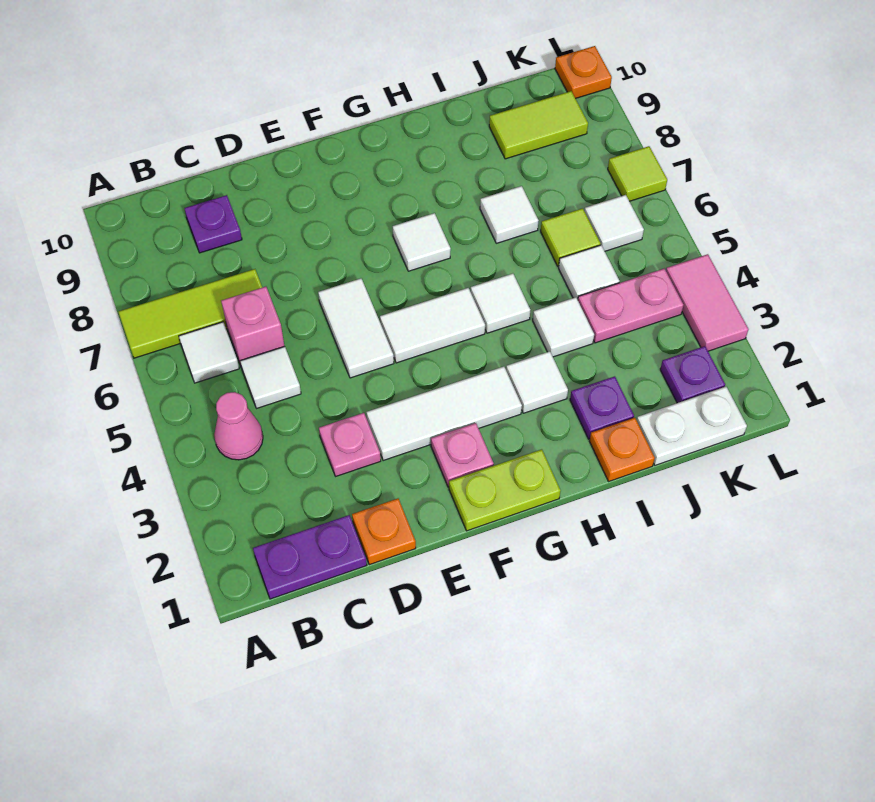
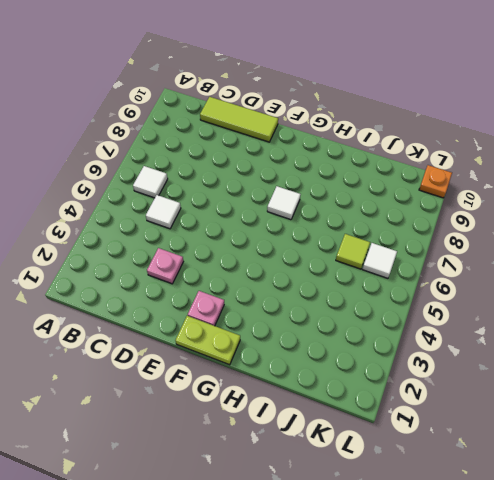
lime 1x3 tile [200,97,278,142] -> lime 1x3 tile moved to [119,269,262,358]
none -> purple 1x2 plate [253,515,367,599]
none -> pink 1x1 cone [214,392,263,460]
none -> pink 1x1 brick [221,287,285,368]
none -> purple 1x1 plate [184,195,242,253]

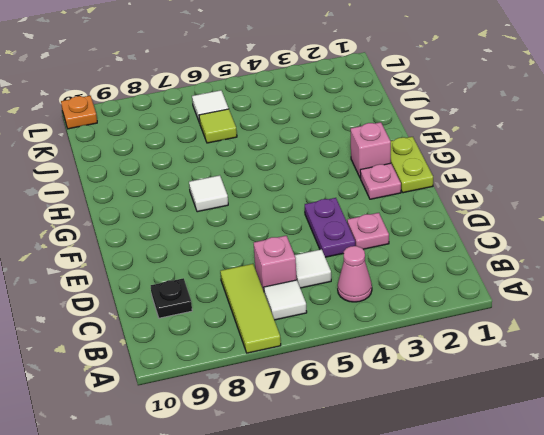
black 1x1 plate [151,278,192,318] -> purple 1x1 plate [184,195,242,253]
purple 1x2 plate [305,198,355,257] -> purple 1x2 plate moved to [253,515,367,599]
pink 1x1 brick [351,122,391,178] -> none
none -> orange 1x1 plate [352,499,416,565]
none -> white 1x3 tile [366,366,522,461]
none -> white 1x2 tile [318,278,394,378]
none -> white 1x2 tile [380,288,485,363]

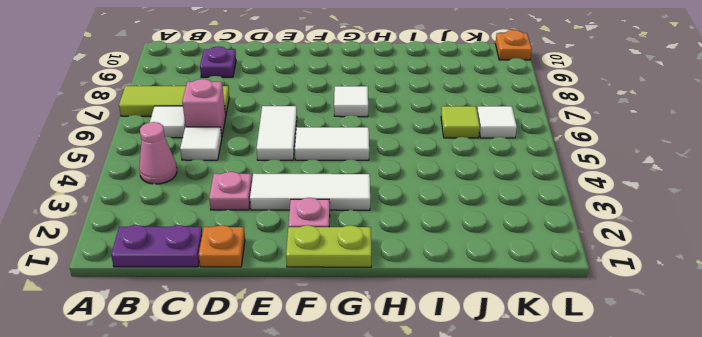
none -> white 1x1 tile [506,351,568,413]
none -> white 1x1 tile [471,273,530,333]
none -> orange 1x1 plate [589,418,655,481]
none -> purple 1x1 plate [570,376,634,439]

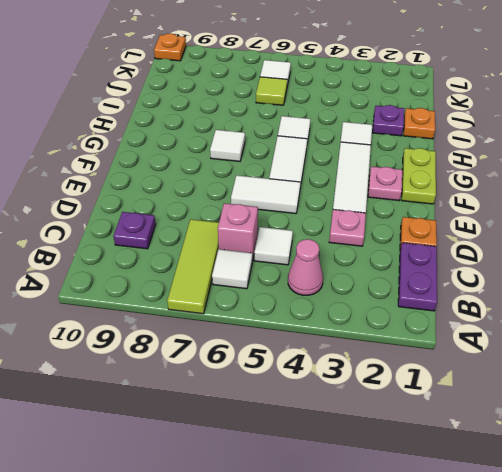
none -> white 1x1 tile [533,297,594,357]
none -> white 1x1 tile [480,186,539,243]
none -> white 1x2 plate [637,387,747,465]
none -> pink 1x2 plate [578,269,683,343]

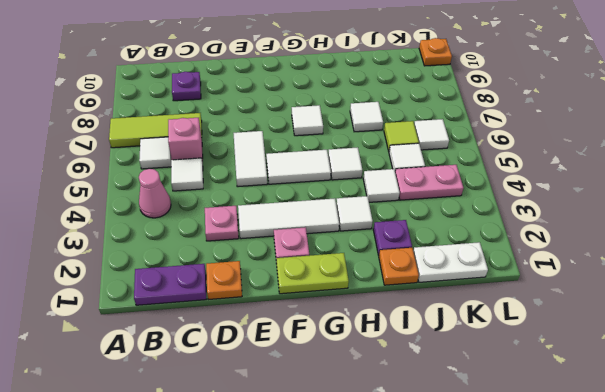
none -> lime 1x2 tile [489,91,588,159]
none -> purple 1x1 plate [660,346,725,403]
none -> pink 1x2 tile [666,254,748,351]
none -> lime 1x1 tile [608,146,667,201]

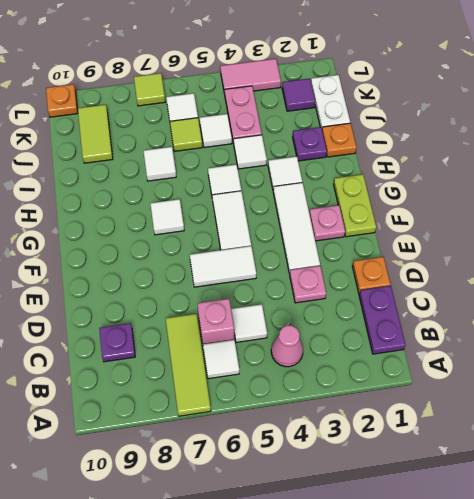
purple 1x1 tile [282,79,315,111] -> purple 1x1 plate [660,346,725,403]

